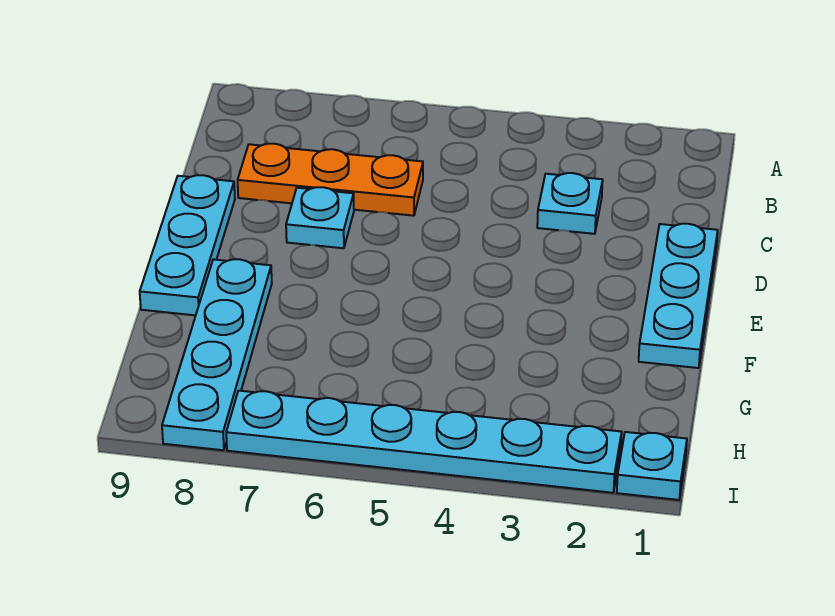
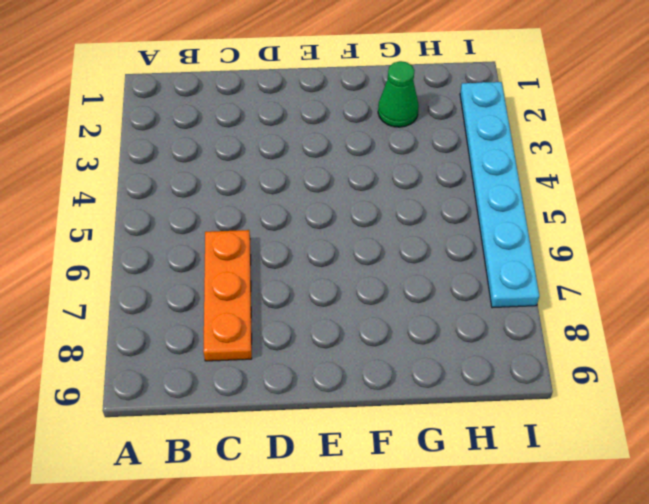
green 1x1 cone [378,61,419,127] -> none
none -> cyan 1x1 plate [537,173,603,234]
none -> cyan 1x3 plate [639,224,718,368]

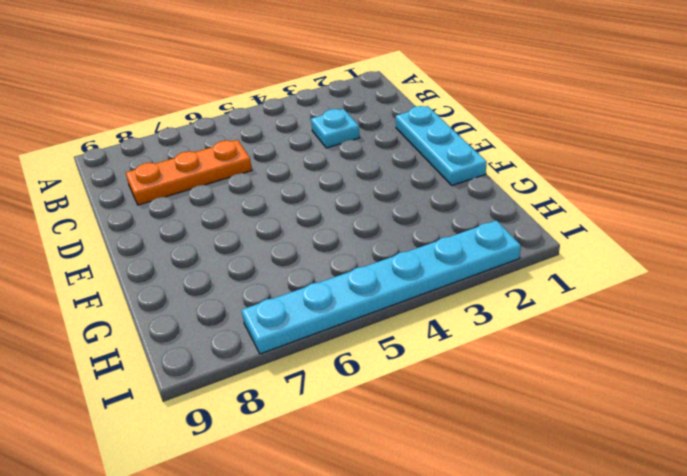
none -> cyan 1x1 plate [286,187,354,248]
none -> cyan 1x3 plate [140,175,235,315]

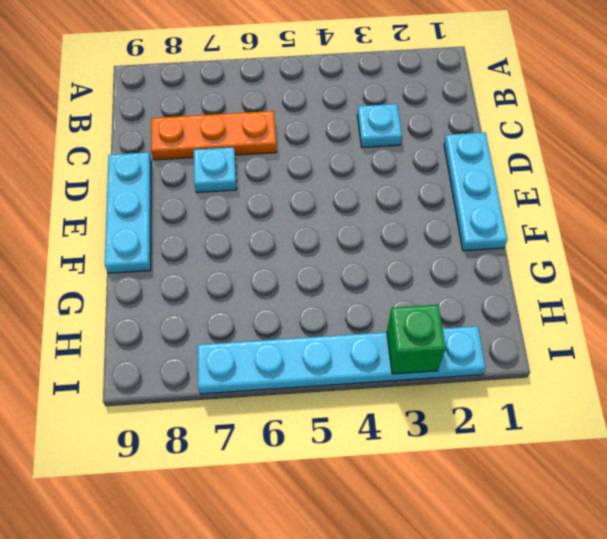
green 1x1 brick [387,305,446,374] -> none
none -> cyan 1x4 plate [162,259,272,450]
none -> cyan 1x1 plate [617,432,687,500]

